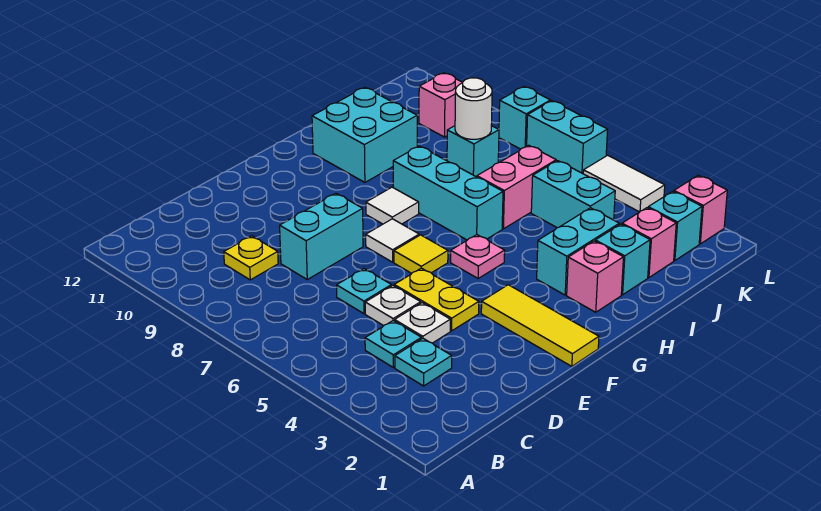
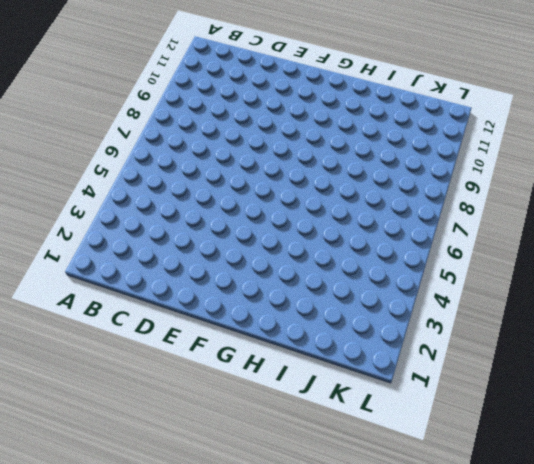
none -> cyan 1x1 plate [395,338,452,386]
none -> cyan 1x1 plate [365,321,421,368]
none -> yellow 1x1 plate [224,236,278,280]

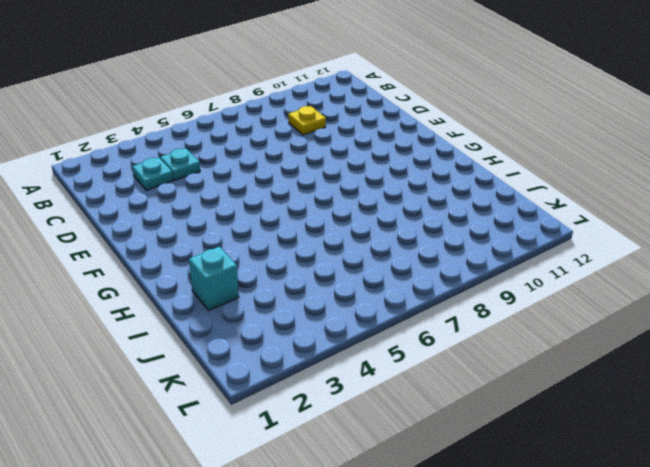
none -> white 1x1 plate [395,303,450,343]
none -> white 1x1 plate [365,286,421,326]
none -> cyan 1x1 plate [337,269,391,314]

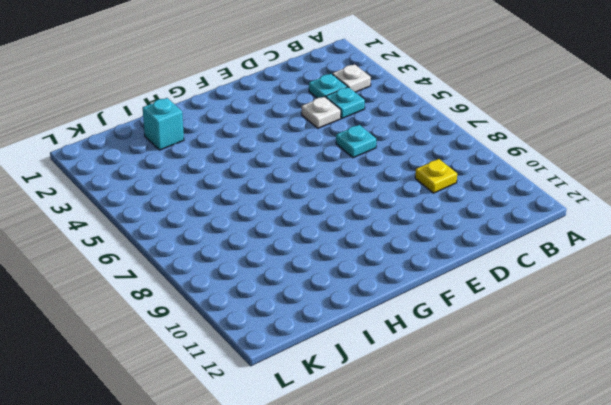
white 1x1 plate [332,64,371,92] -> white 1x1 plate moved to [365,286,421,326]
none -> cyan 1x2 brick [280,193,363,279]
none -> yellow 1x2 plate [394,268,479,331]
none -> yellow 1x3 tile [481,285,599,366]

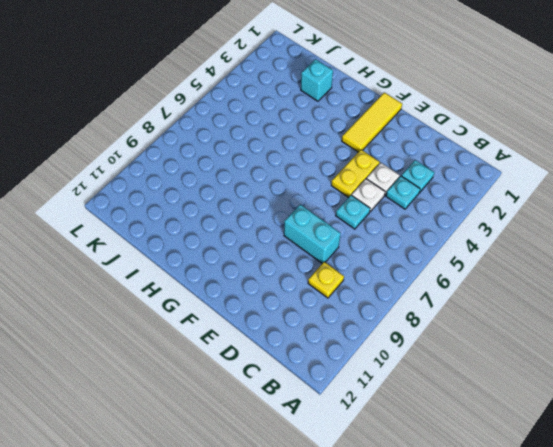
none -> yellow 1x1 tile [394,235,448,273]
none -> white 1x1 tile [366,219,419,262]
none -> pink 1x1 plate [451,235,505,278]

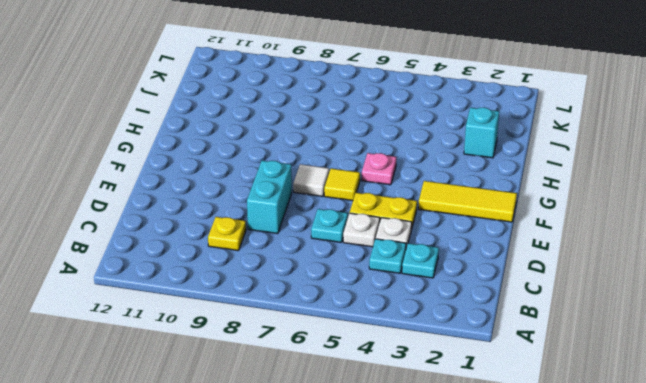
none -> white 1x1 tile [366,187,419,224]
none -> pink 1x1 brick [567,241,624,312]
none -> cyan 1x2 brick [537,208,619,295]

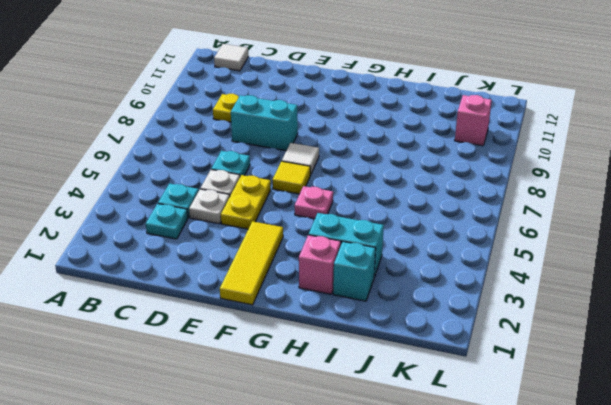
white 1x1 tile [214,44,248,71] -> white 1x1 tile moved to [366,187,419,224]
none -> cyan 1x3 brick [393,146,503,240]
none -> cyan 2x2 brick [312,87,417,182]
none -> pink 1x2 brick [477,145,556,229]

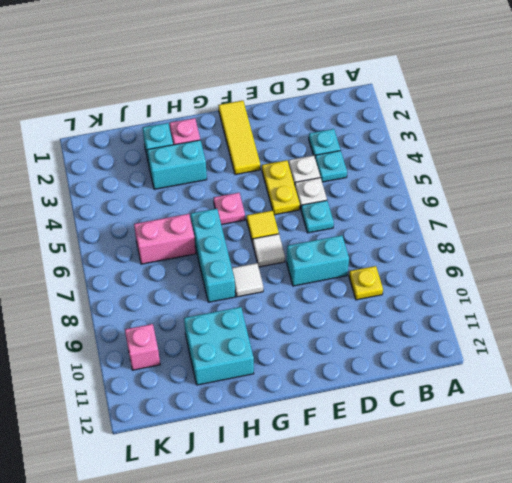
none -> pink 1x1 brick [622,208,676,277]
none -> cyan 1x2 brick [531,161,615,228]
none -> cyan 1x1 brick [447,126,499,177]

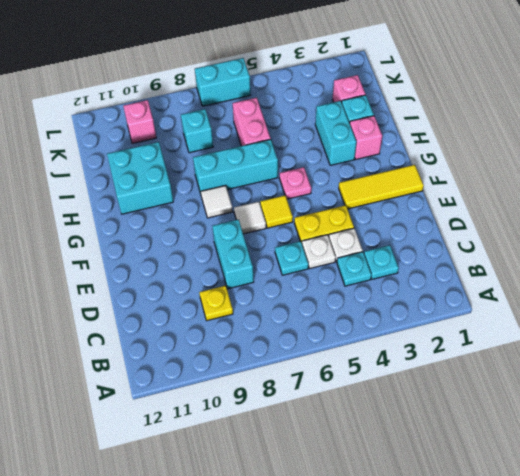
none -> cyan 1x2 brick [531,161,615,228]
none -> cyan 1x1 brick [648,191,702,261]
none -> pink 1x1 brick [674,175,727,244]

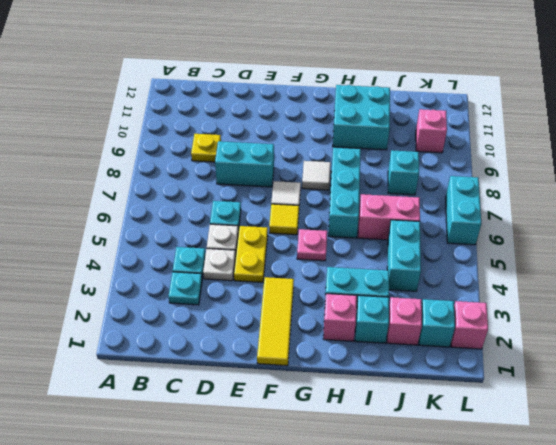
none -> white 1x2 tile [583,155,665,212]
none -> cyan 1x1 brick [499,87,550,149]
none -> white 1x1 round brick [455,78,492,139]

